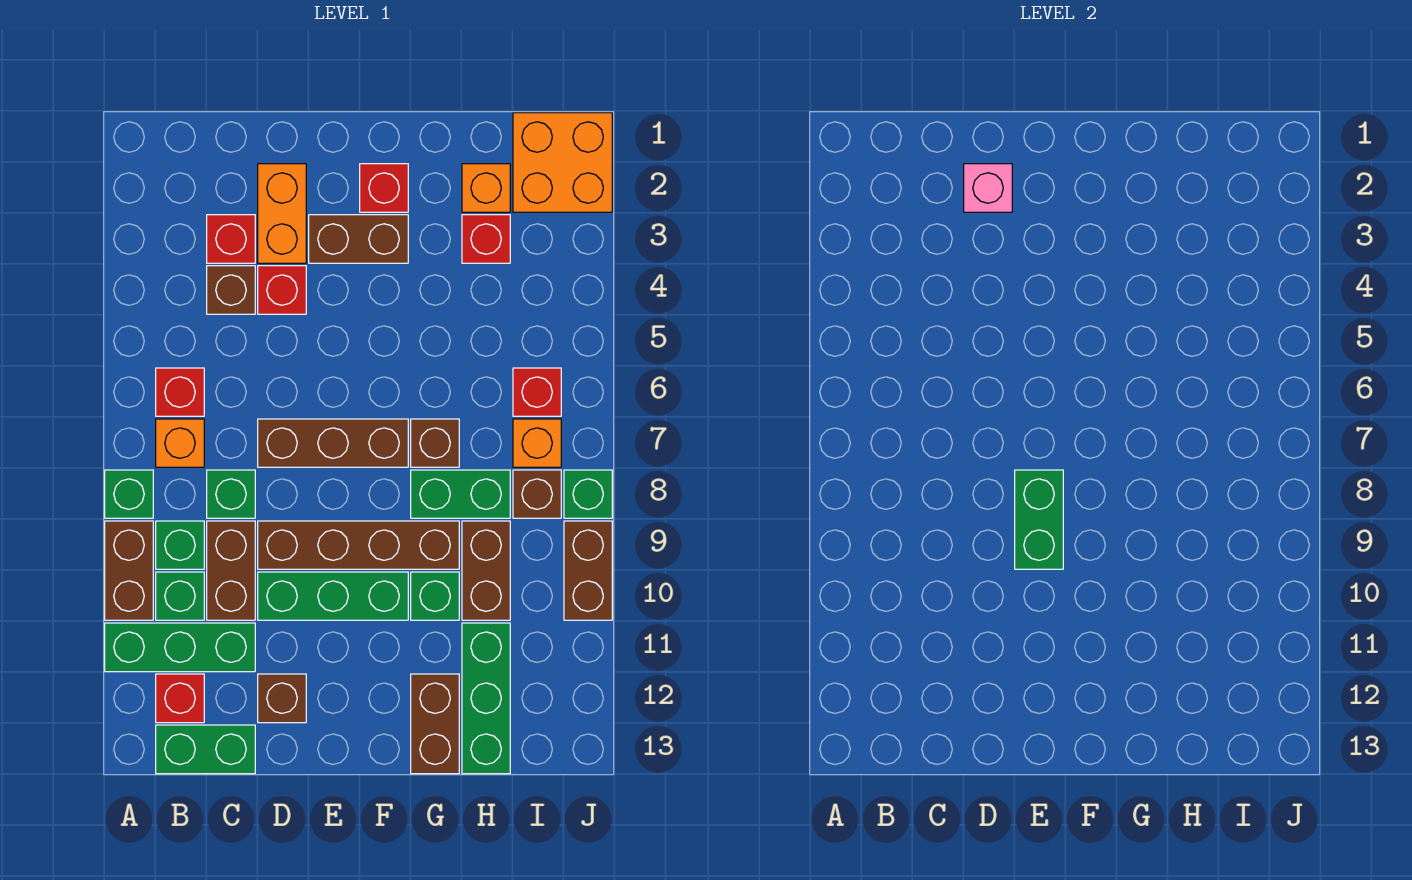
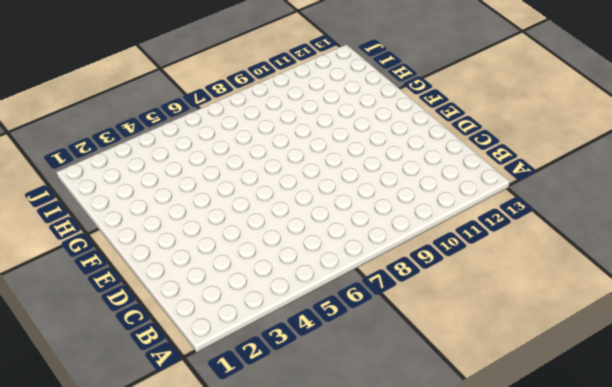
none -> green 1x1 brick [105,470,153,518]
none -> brown 1x2 brick [105,521,153,620]
none -> green 1x3 brick [105,623,255,672]
none -> red 1x1 brick [156,368,204,416]

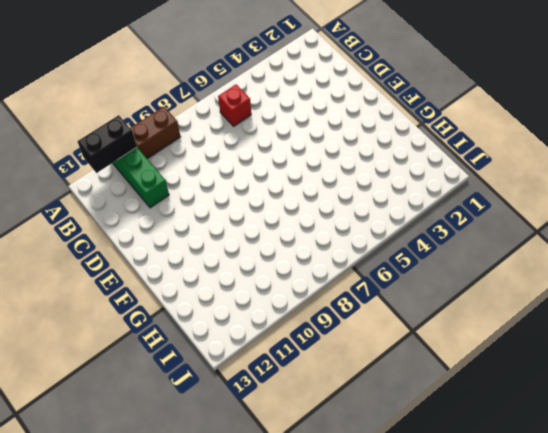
black 1x2 brick [77,115,137,173] -> none
none -> green 1x1 brick [105,470,153,518]
none -> orange 1x1 brick [156,419,204,467]
none -> green 1x1 brick [156,521,204,569]
none -> green 1x1 brick [156,572,204,620]

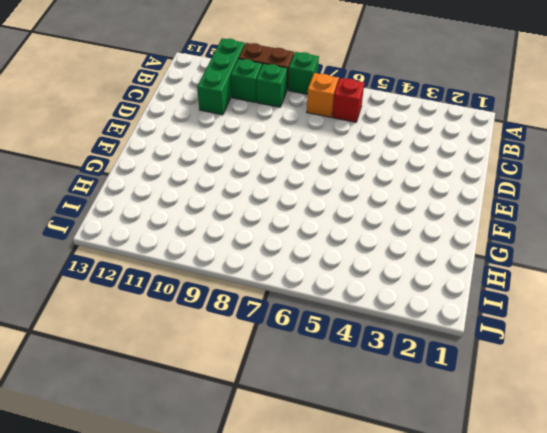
none -> red 1x1 brick [156,674,204,723]
none -> green 1x2 brick [156,725,255,774]
none -> red 1x1 brick [207,215,255,263]
none -> brown 1x1 brick [207,266,255,314]

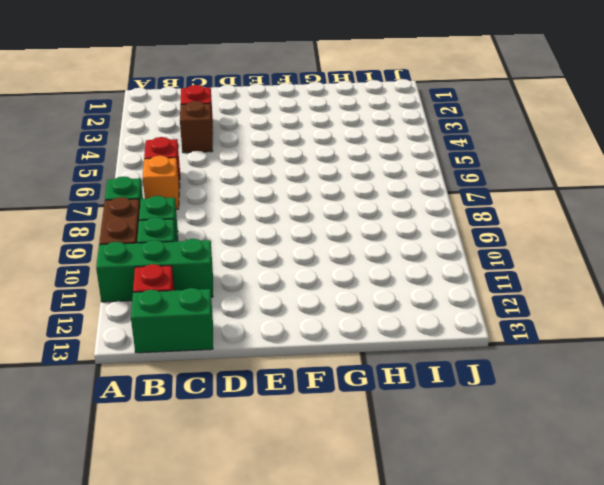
none -> green 1x1 brick [207,470,255,518]
none -> brown 1x2 brick [207,521,255,620]
none -> orange 1x2 brick [258,164,306,263]
none -> red 1x1 brick [258,266,306,314]

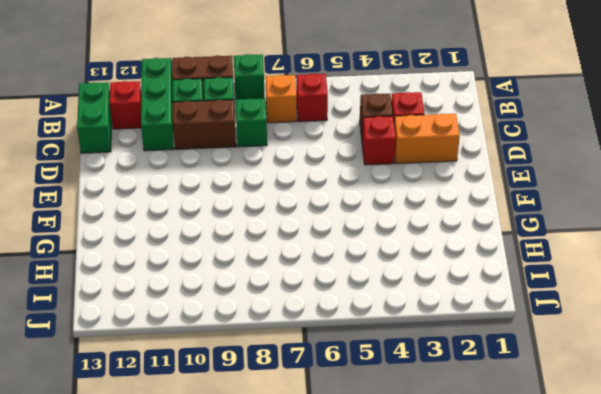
none -> brown 1x3 brick [258,419,408,467]
none -> brown 1x4 brick [258,521,459,569]
none -> green 1x3 brick [258,572,408,620]
none -> brown 1x1 brick [258,674,306,723]

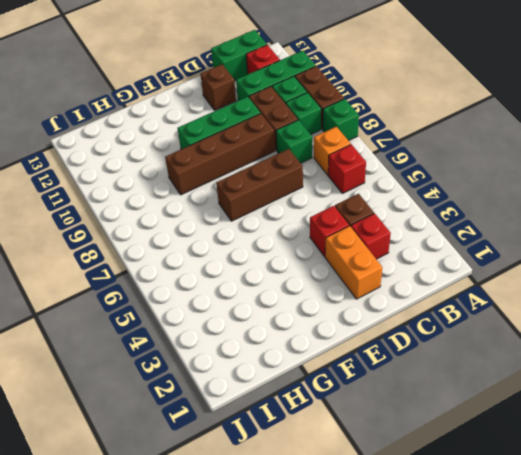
none -> brown 1x2 brick [309,215,408,263]
none -> red 1x1 brick [360,164,408,212]
none -> brown 1x1 brick [411,419,459,467]
none -> green 1x2 brick [411,470,510,518]

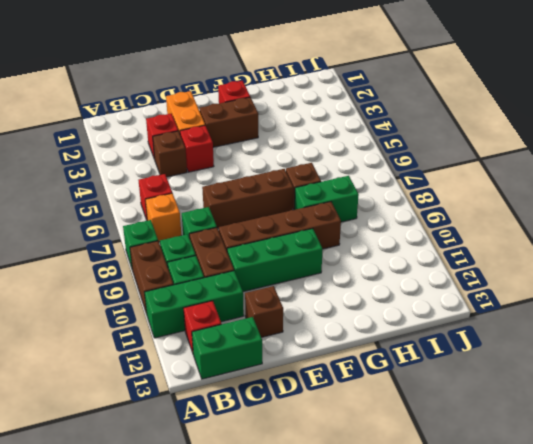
none -> green 1x1 brick [411,572,459,620]
none -> brown 1x2 brick [411,674,459,774]
none -> orange 1x1 brick [462,164,510,212]
none -> red 1x1 brick [462,215,510,263]

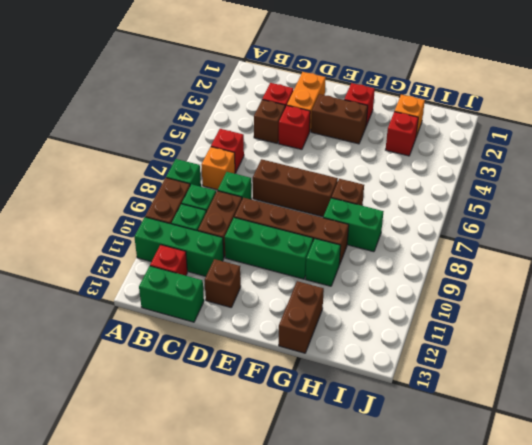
none -> brown 1x2 brick [462,521,510,620]
none -> green 1x3 brick [462,623,510,774]
none -> orange 2x2 brick [513,113,612,212]
none -> red 1x1 brick [513,368,561,416]

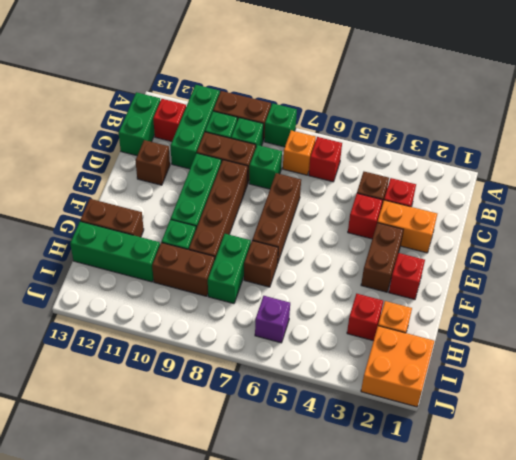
purple 1x1 brick [255,296,290,343] -> red 1x1 brick [513,368,561,416]
none -> orange 1x1 brick [513,419,561,467]
none -> brown 1x1 brick [513,470,561,518]
none -> green 1x1 brick [564,470,612,518]
none -> brown 1x2 brick [564,521,612,620]

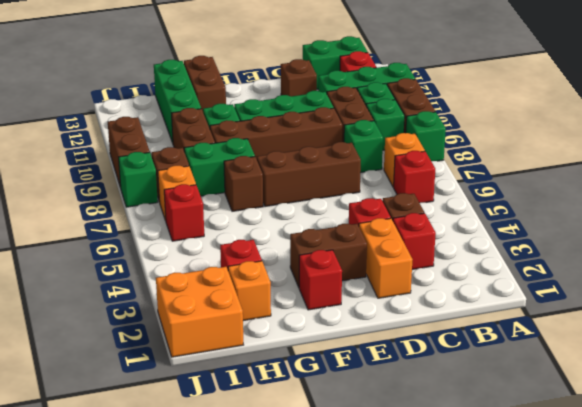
none -> pink 1x1 brick [964,164,1012,212]
none -> green 1x2 brick [1015,470,1063,569]

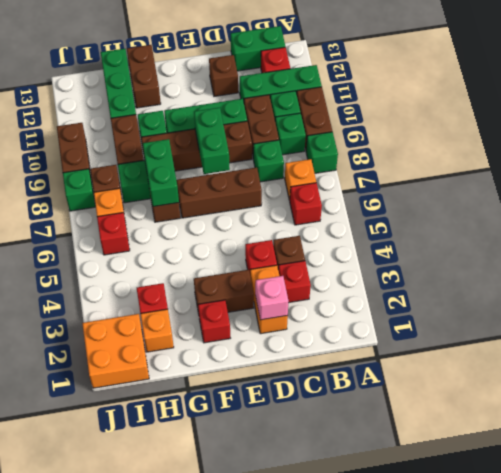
green 1x2 brick [143,139,179,207] -> none

